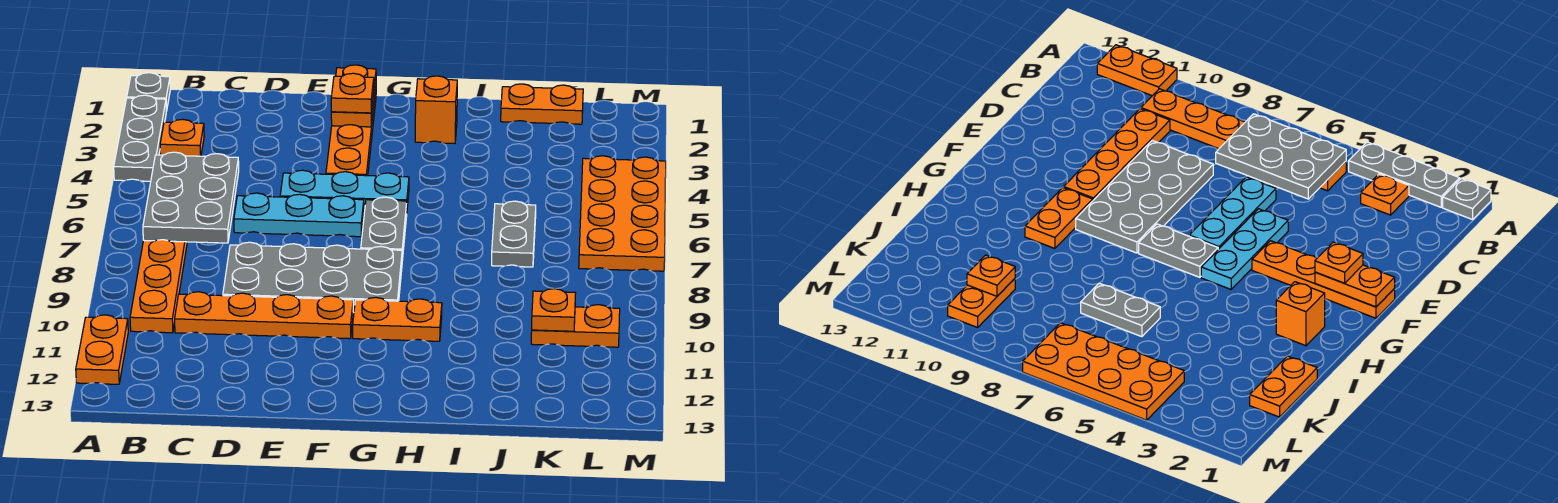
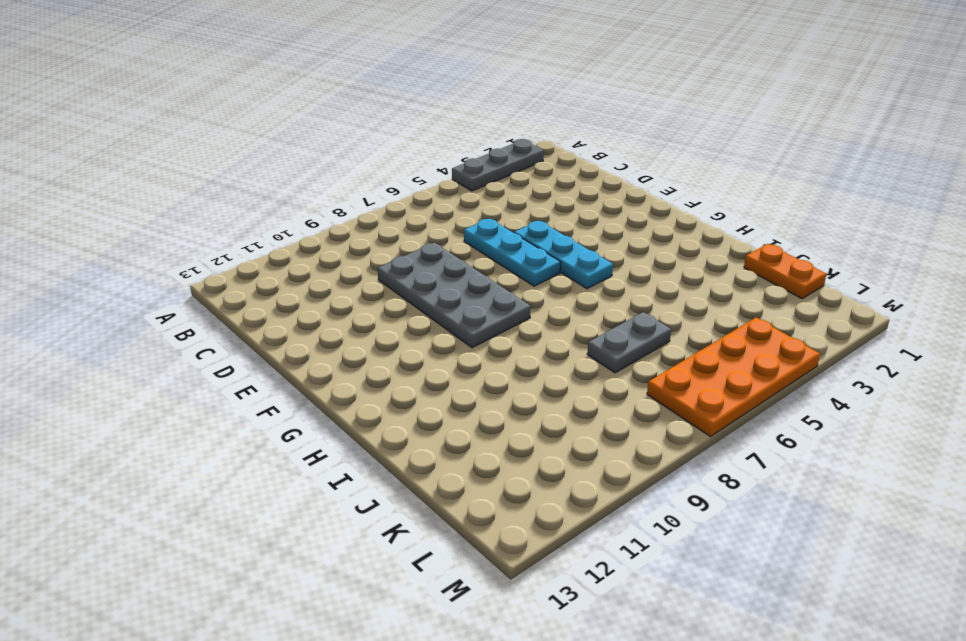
none -> grey 1x1 plate [127,73,170,111]
none -> orange 1x2 plate [76,315,128,384]
none -> orange 1x1 plate [160,119,204,156]

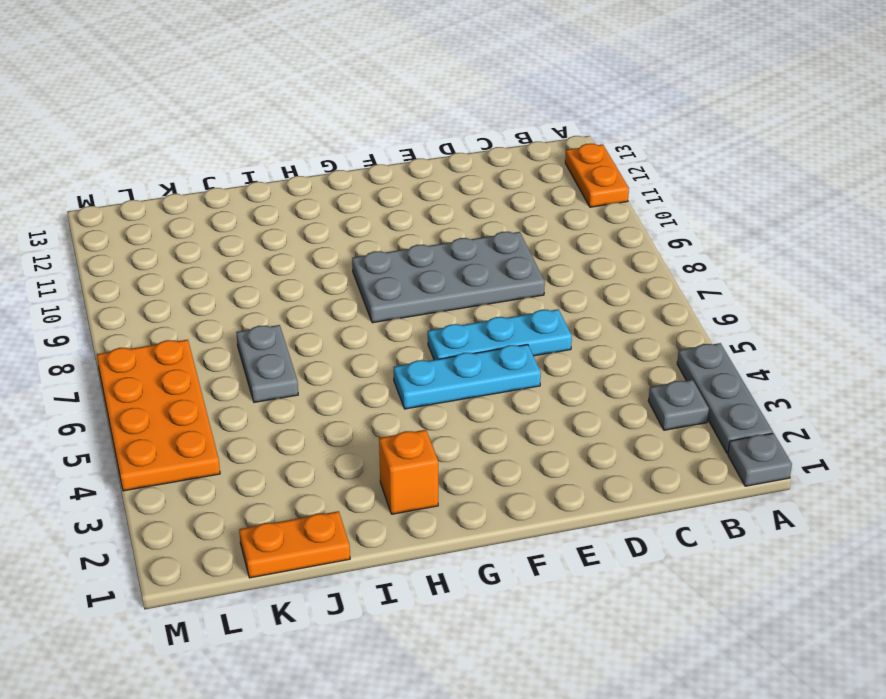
grey 1x1 plate [648,380,709,430] -> orange 1x1 plate [160,119,204,156]
none -> orange 1x6 plate [130,240,187,333]
none -> orange 1x4 plate [175,292,353,339]
none -> orange 1x4 plate [326,89,376,176]

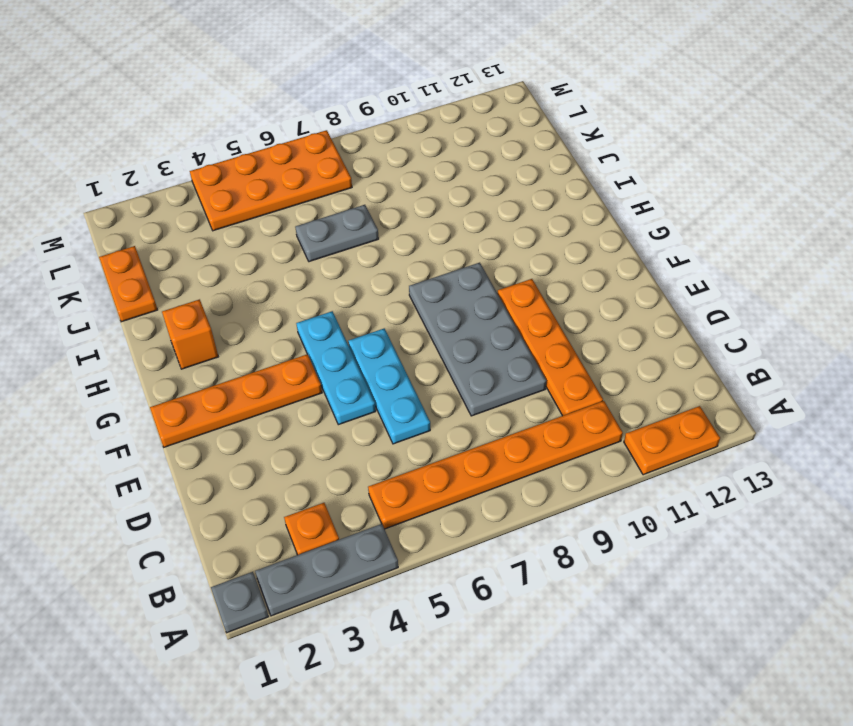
none -> grey 1x2 plate [361,197,407,260]
none -> orange 1x2 plate [353,297,442,341]
none -> orange 1x2 plate [531,305,620,347]

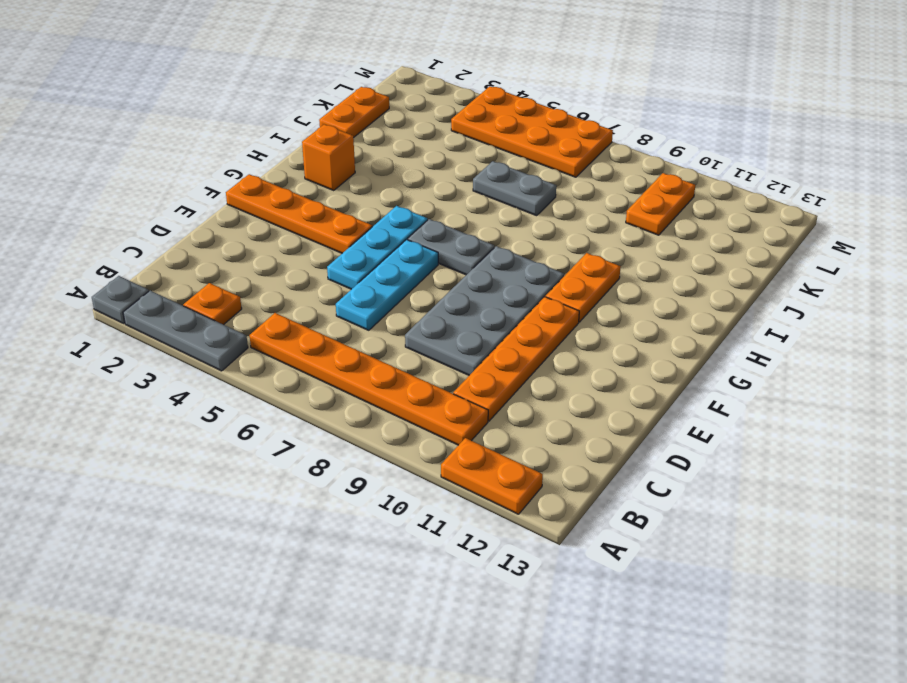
none -> grey 2x3 plate [143,152,239,243]
none -> orange 1x2 plate [331,65,376,127]
none -> orange 1x1 plate [532,289,576,331]

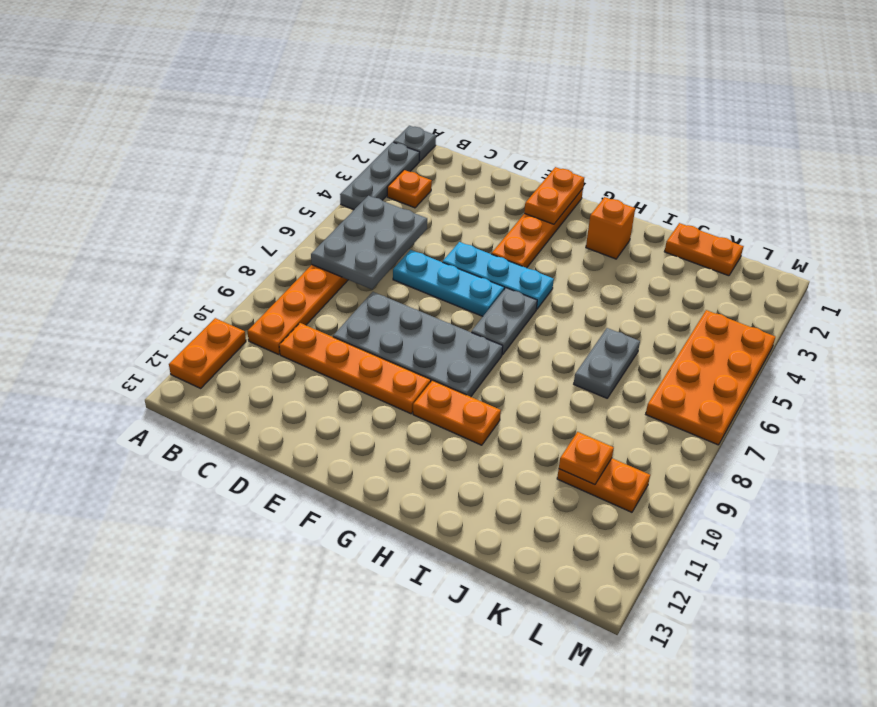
none -> orange 1x1 plate [331,73,374,113]

